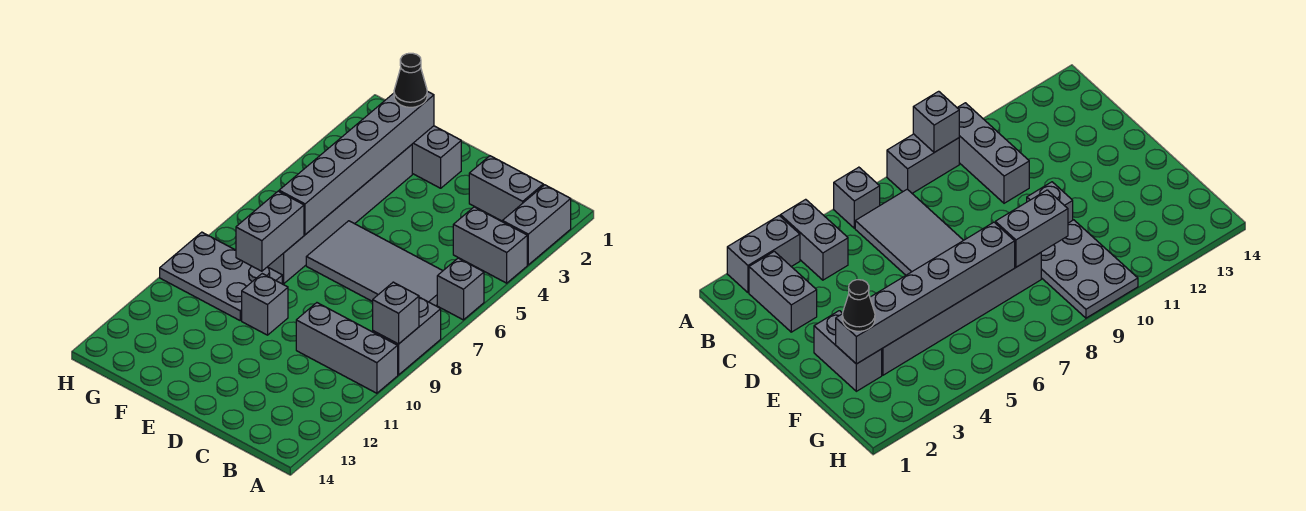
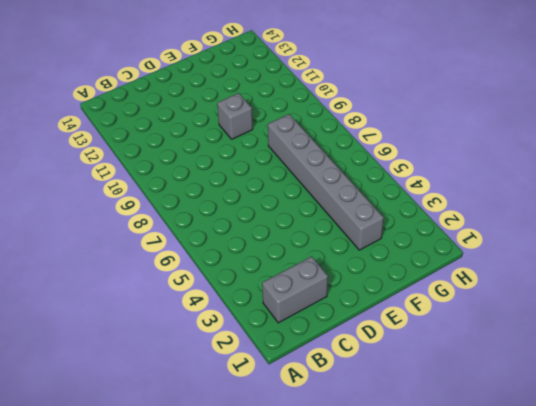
none -> grey 1x2 brick [502,185,571,265]
none -> grey 1x2 brick [453,207,527,283]
none -> grey 1x1 brick [437,258,484,320]

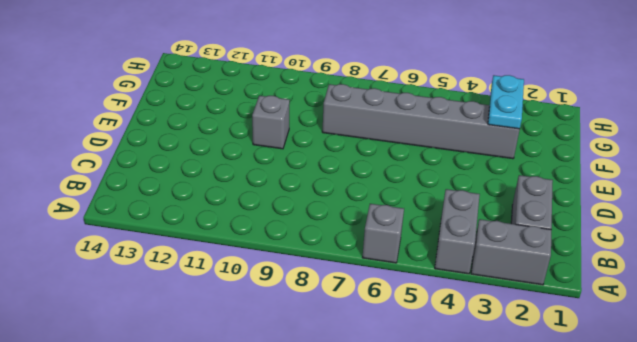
cyan 1x2 plate [488,75,524,129] -> grey 1x6 brick [279,91,434,235]
none -> grey 1x2 brick [373,297,441,375]
none -> grey 1x3 brick [296,303,398,393]
none -> grey 2x4 tile [306,221,443,306]

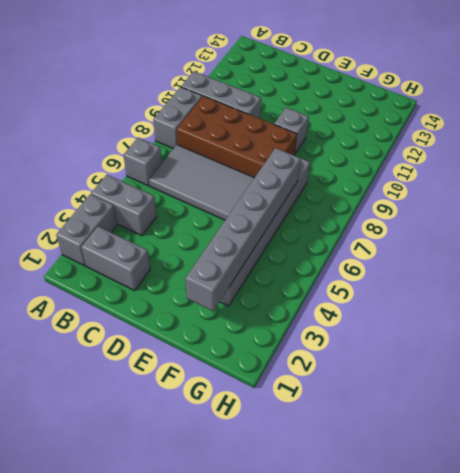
brown 2x4 brick [177,96,297,178] -> none
none -> grey 1x2 brick [412,126,461,188]
none -> grey 2x3 plate [160,232,282,320]
none -> grey 1x1 brick [373,282,419,344]

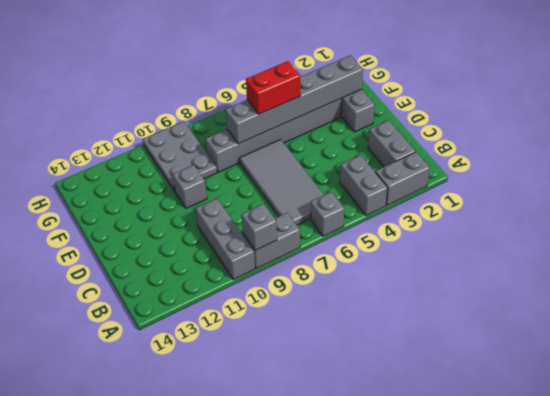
red 1x2 brick [246,61,301,114] -> none
none -> grey 1x2 brick [236,191,304,271]
none -> black 1x1 cone [394,53,427,107]

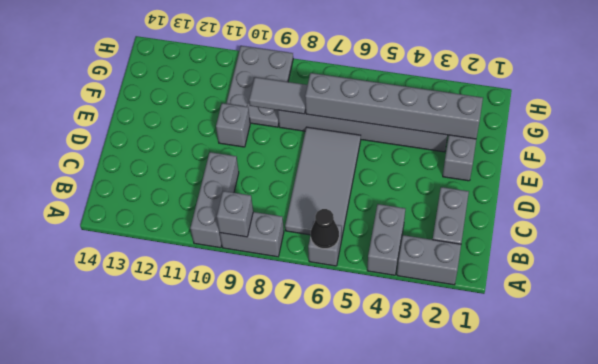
black 1x1 cone [311,209,339,249] -> black 1x1 cone moved to [394,53,427,107]
grey 1x2 tile [249,77,307,114] -> grey 1x2 brick [236,191,304,271]

